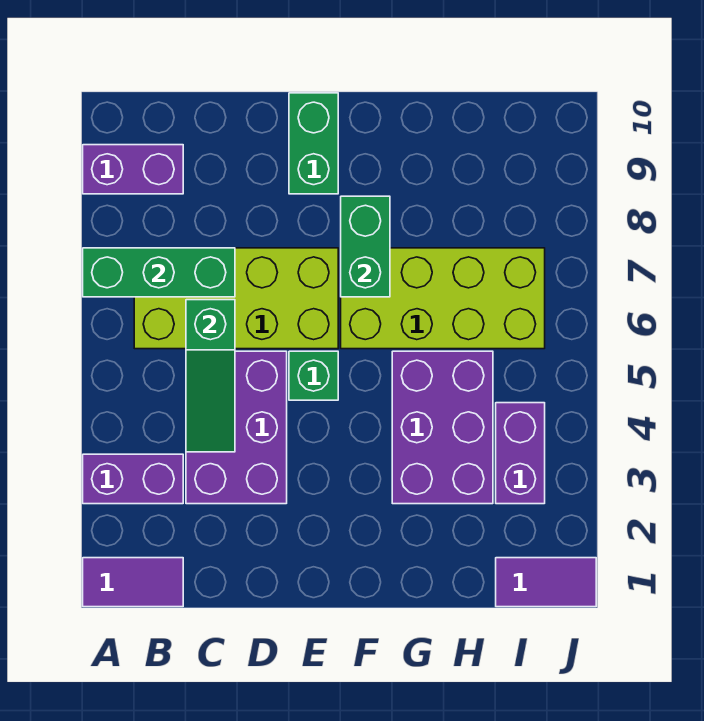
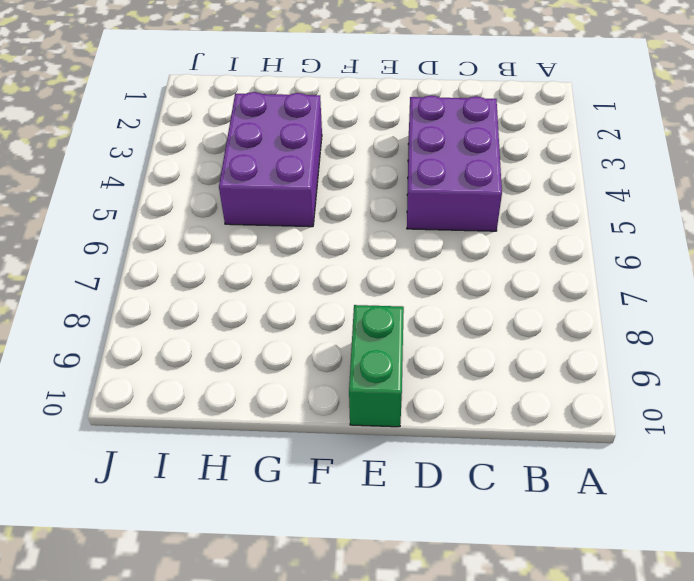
none -> purple 1x2 tile [83,558,183,607]
none -> purple 1x2 brick [83,454,183,504]
none -> purple 1x2 brick [83,145,183,194]

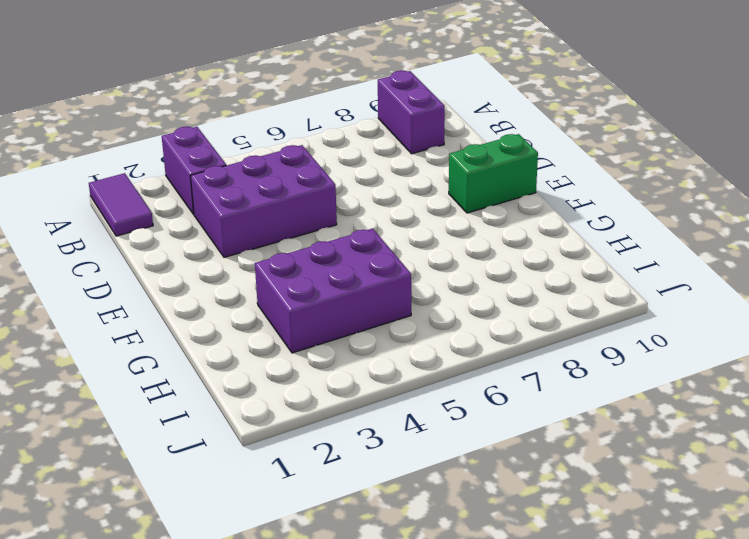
none -> lime 2x4 brick [134,248,338,349]
none -> green 1x1 brick [289,351,338,400]
none -> lime 2x4 brick [341,248,545,349]

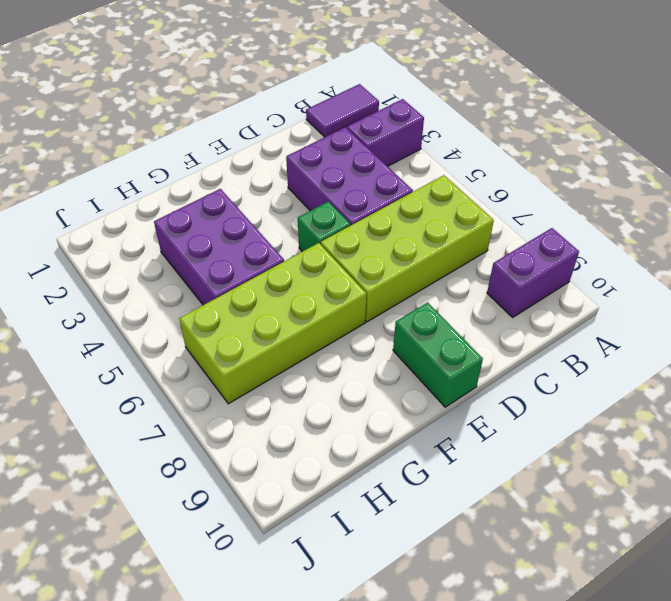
none -> purple 1x2 tile [496,558,596,607]
none -> purple 1x2 brick [496,403,545,504]
none -> green 1x3 brick [83,248,235,297]

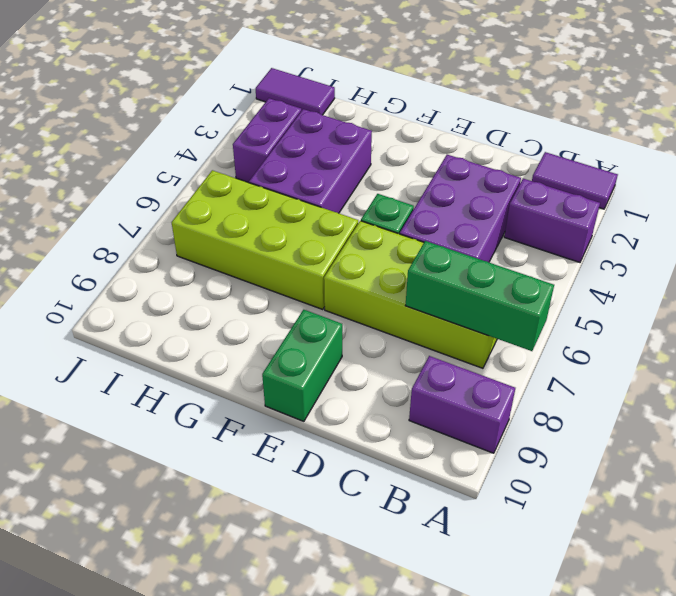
none -> green 1x3 slope [186,300,235,452]
none -> green 1x2 brick [341,196,390,297]

